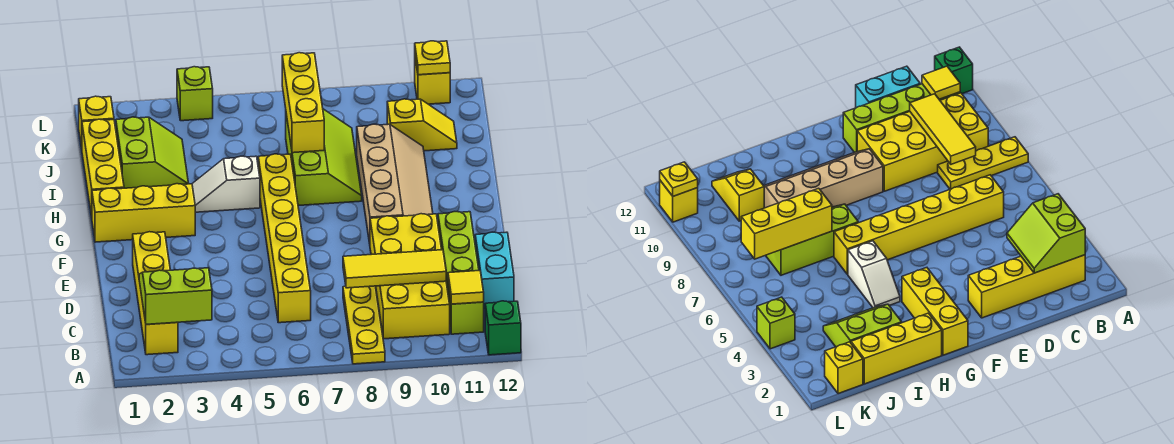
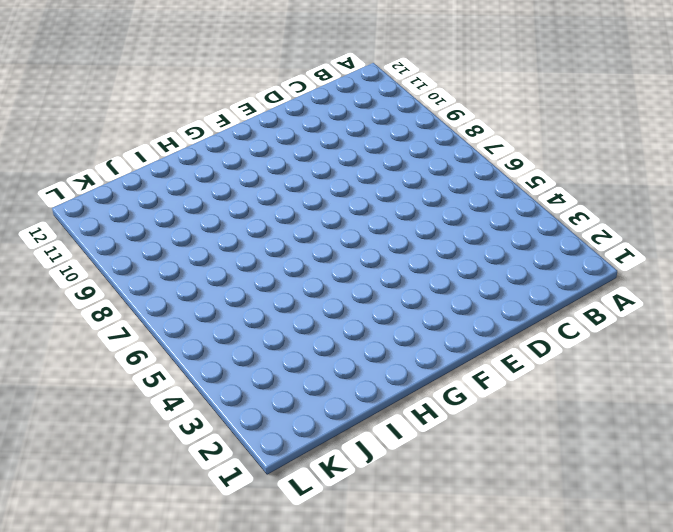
none -> yellow 1x3 plate [343,286,385,364]
none -> green 1x1 brick [485,301,521,355]
none -> yellow 1x4 brick [133,232,178,355]

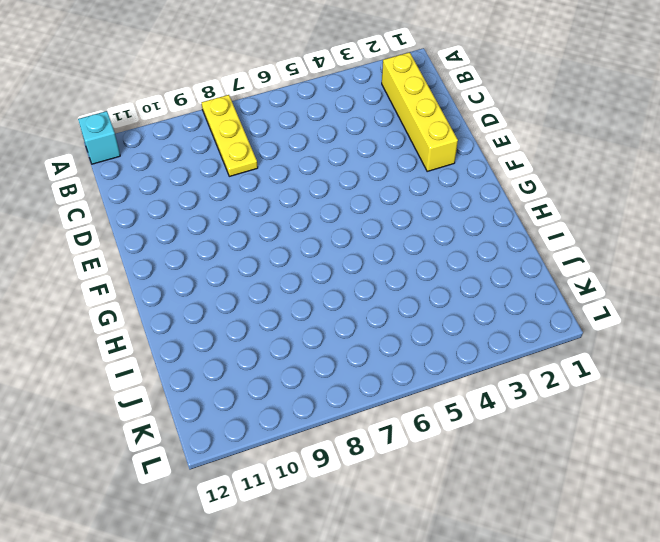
cyan 1x1 brick [78,111,120,164] -> green 1x1 brick [485,301,521,355]
none -> yellow 2x4 brick [370,214,450,339]
none -> lime 1x4 brick [438,212,484,334]
none -> yellow 1x6 brick [258,154,311,323]

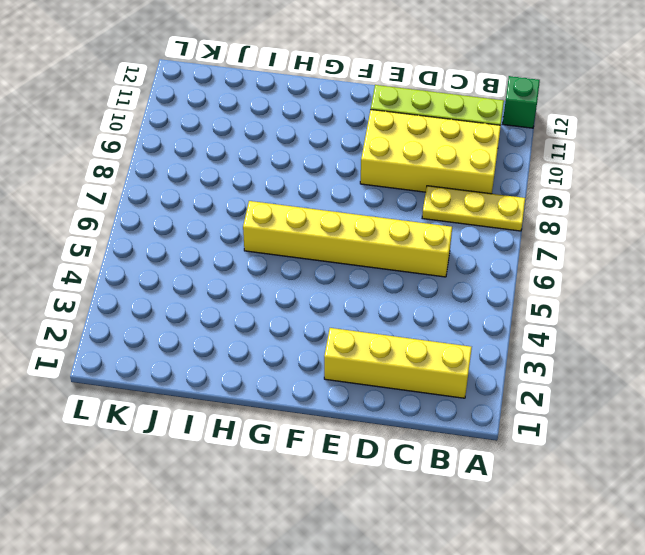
none -> cyan 1x2 brick [475,232,514,309]
none -> tan 2x4 slope [357,124,433,244]
none -> yellow 1x3 brick [92,184,195,242]

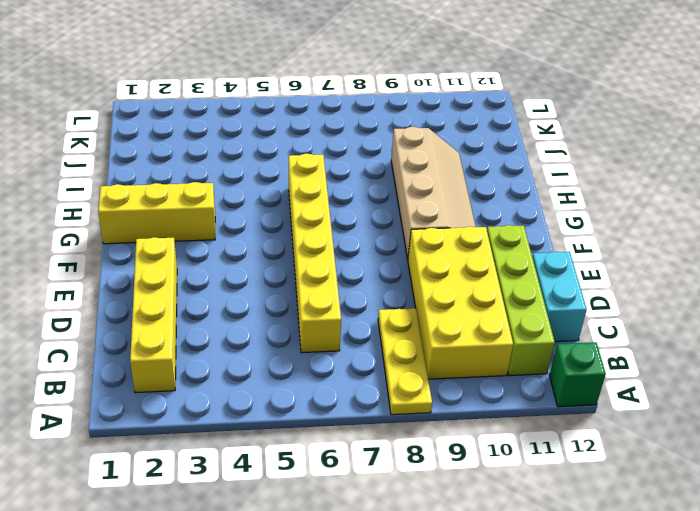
none -> yellow 1x3 brick [82,119,124,217]
none -> white 1x2 slope [192,156,260,212]
none -> lime 2x3 slope [286,109,362,206]

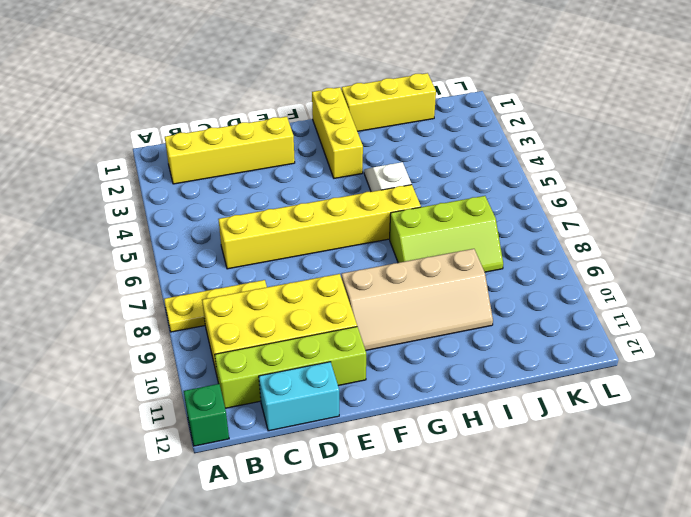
none -> lime 2x2 slope [116,117,189,188]
none -> yellow 1x2 slope [387,99,457,151]
none -> yellow 1x1 brick [79,96,114,148]

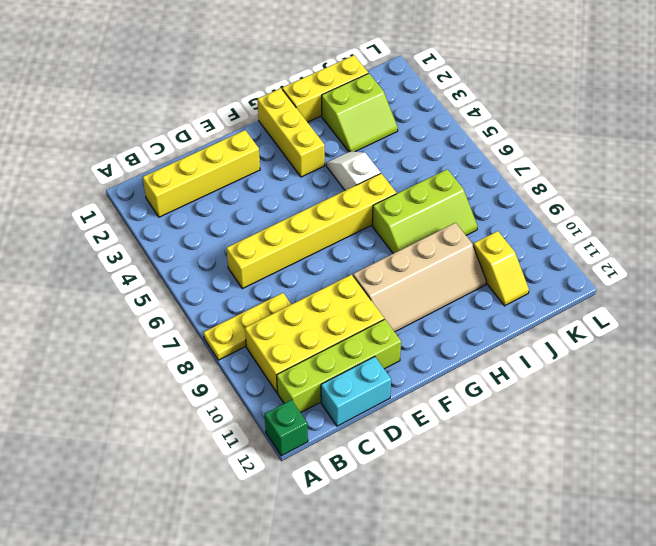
none -> yellow 1x1 brick [79,96,114,148]
none -> lime 1x1 brick [177,67,213,121]
none -> yellow 1x1 brick [415,59,450,104]

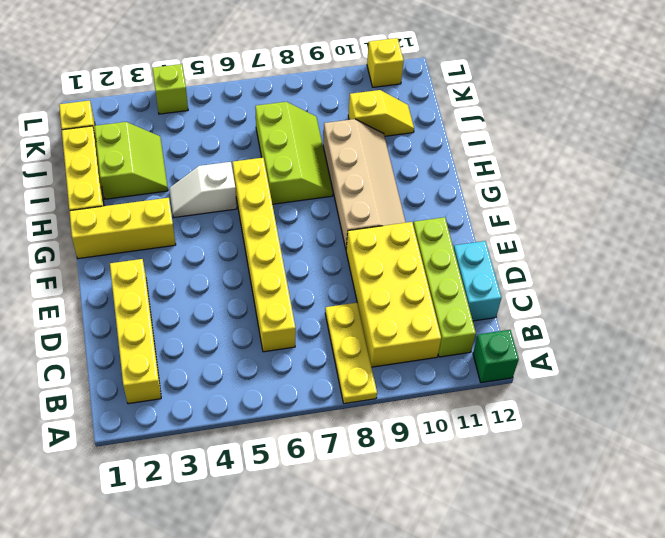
none -> lime 2x2 slope [139,268,212,324]
none -> yellow 1x1 tile [448,271,484,304]
none -> yellow 1x3 tile [343,250,446,288]

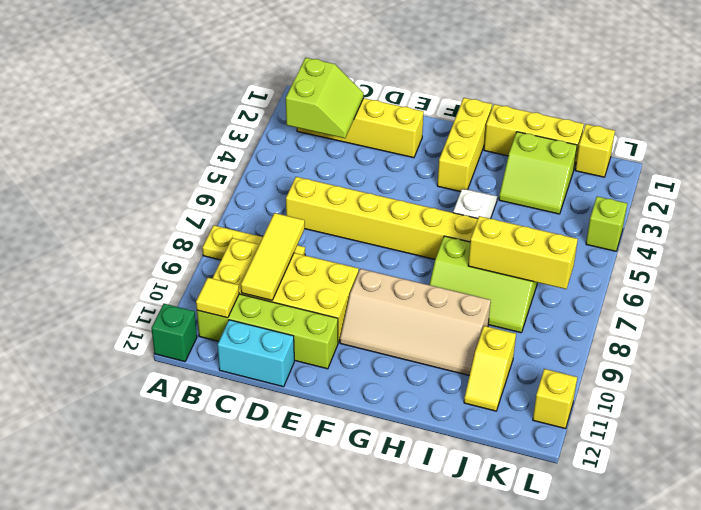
none -> yellow 1x1 plate [415,41,450,75]

